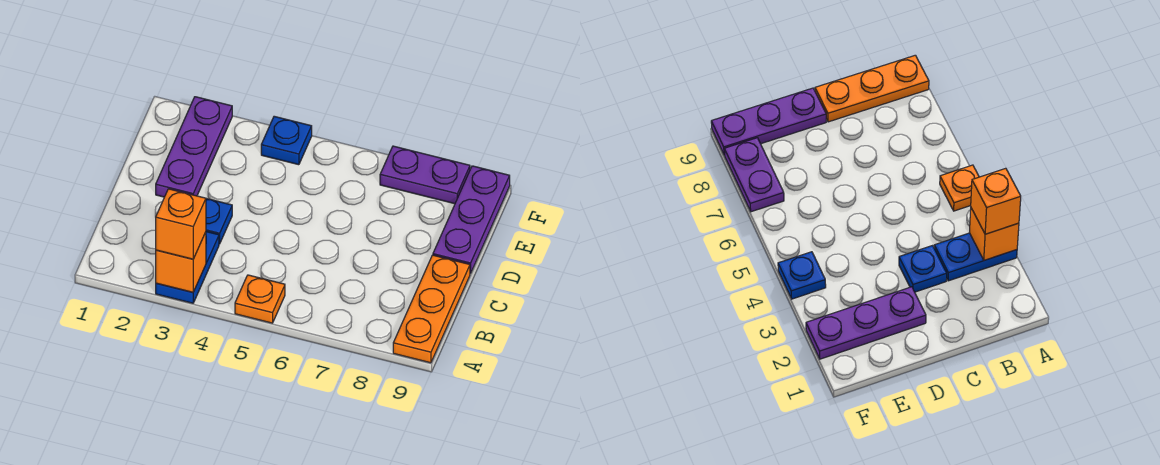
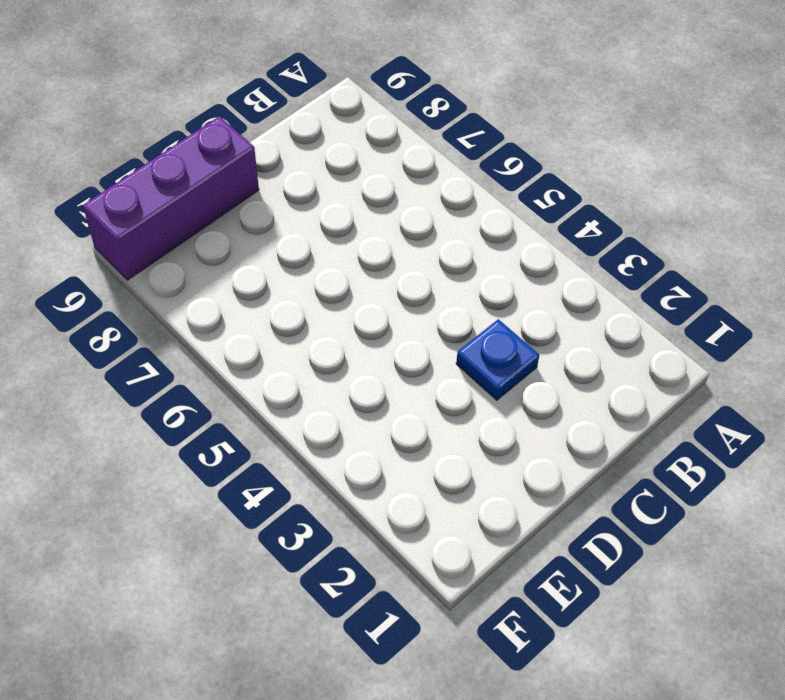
purple 1x3 brick [83,116,259,280] -> purple 1x3 plate [433,166,510,274]
none -> blue 1x2 plate [156,232,219,303]
none -> orange 1x1 plate [235,275,285,323]

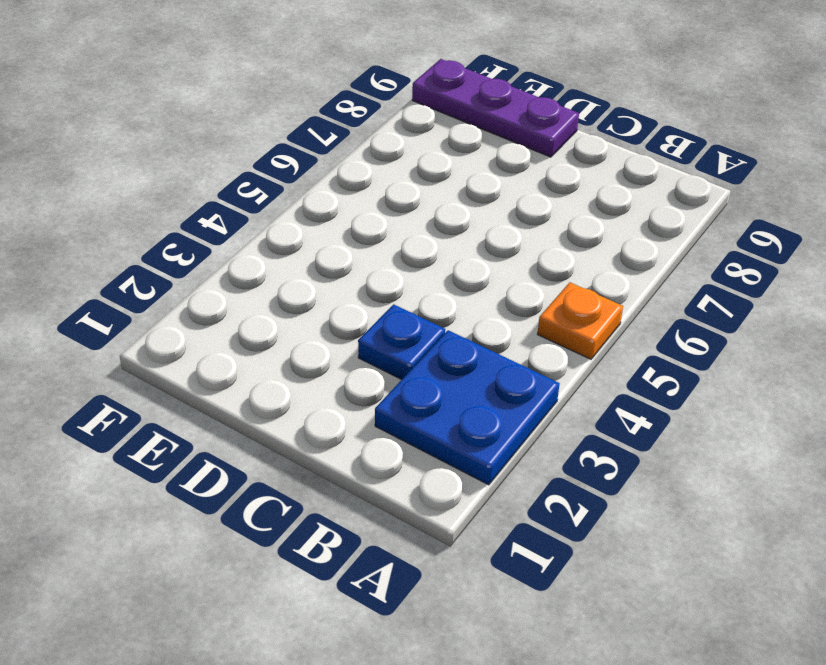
blue 2x2 plate [375,330,560,485] -> blue 1x2 plate [156,232,219,303]
none -> orange 1x3 plate [393,255,470,363]
none -> purple 1x3 plate [156,97,232,197]

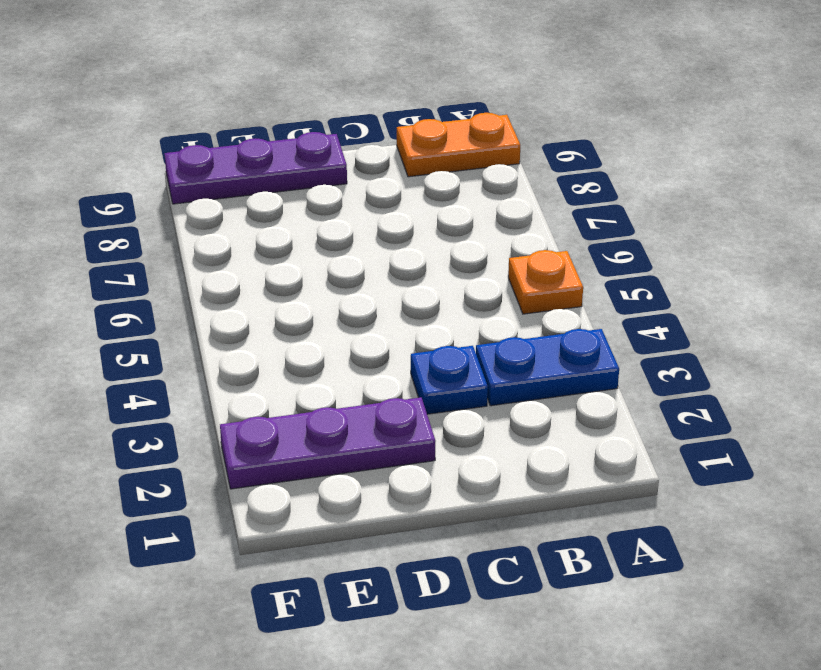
orange 1x2 plate [397,113,520,177] -> orange 1x3 plate [393,255,470,363]
none -> blue 1x1 plate [261,116,312,165]
none -> purple 1x2 plate [380,146,470,204]

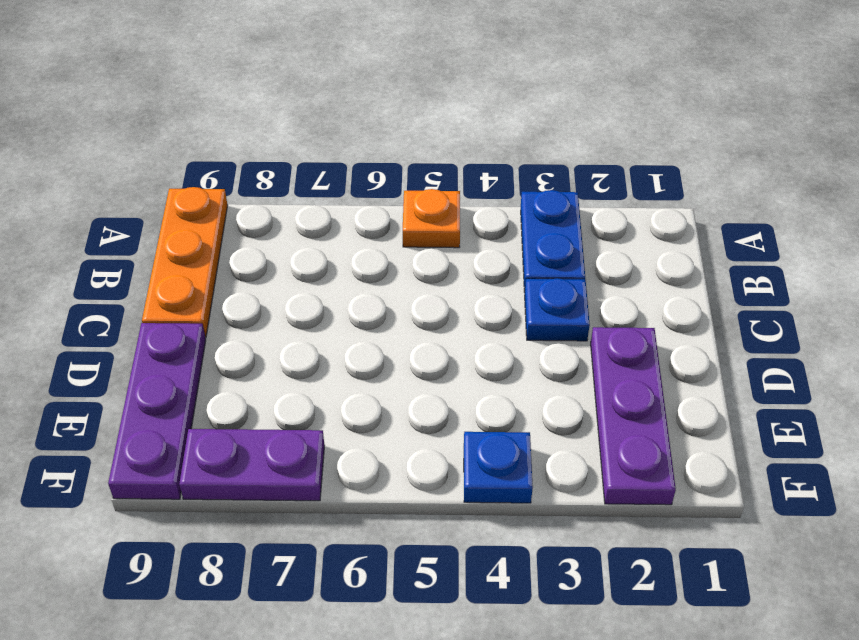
none -> orange 1x1 brick [156,232,206,292]
none -> orange 1x1 brick [156,189,206,259]

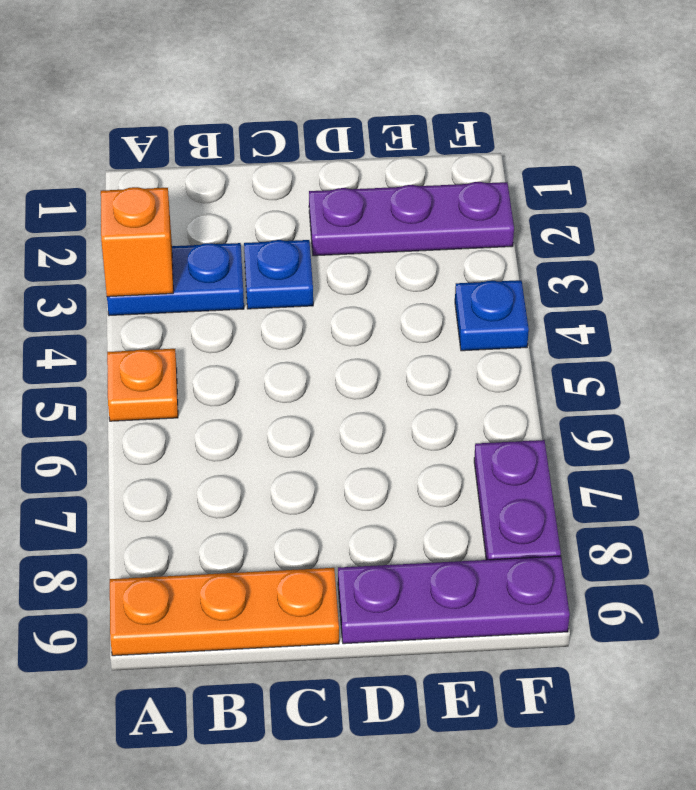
none -> orange 1x1 brick [156,189,206,259]

